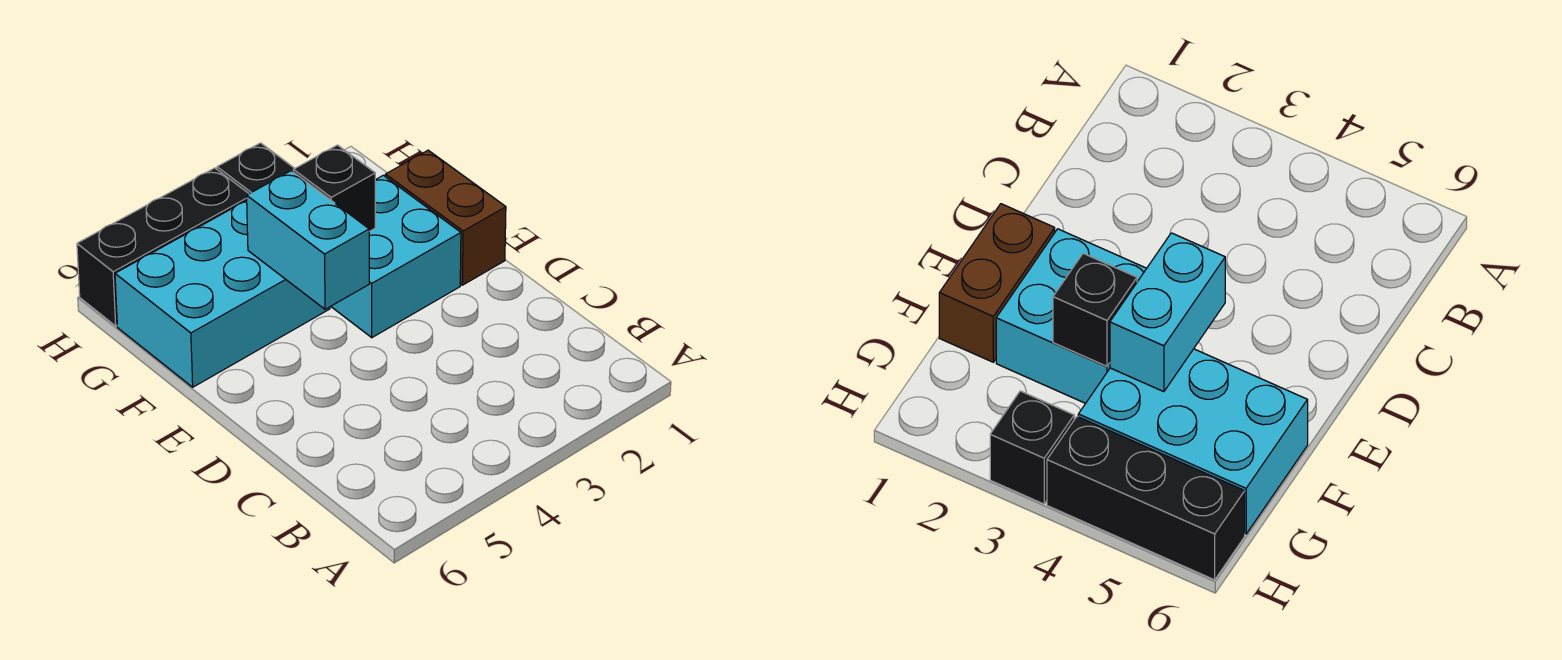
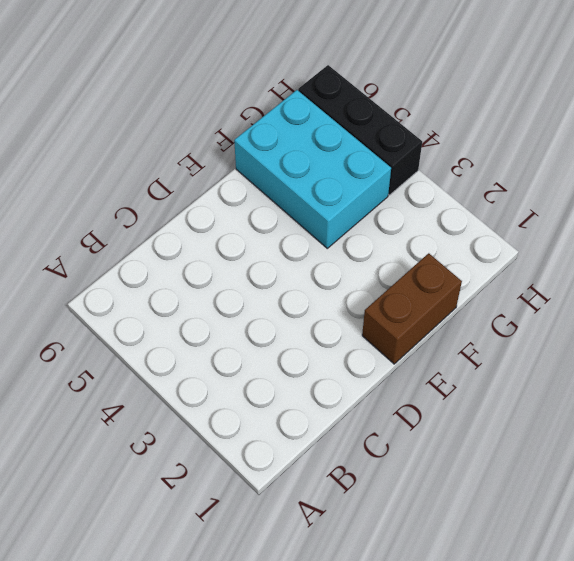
none -> cyan 2x2 brick [331,175,461,338]
none -> black 1x1 brick [217,143,295,194]

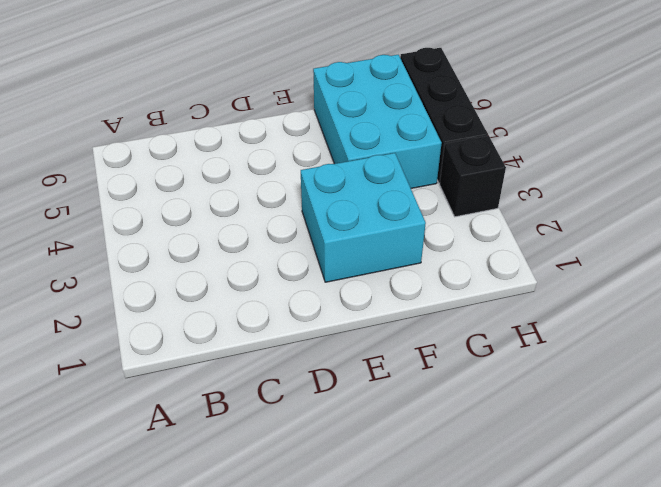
none -> brown 1x2 brick [385,150,506,285]
none -> cyan 1x2 brick [247,171,369,309]

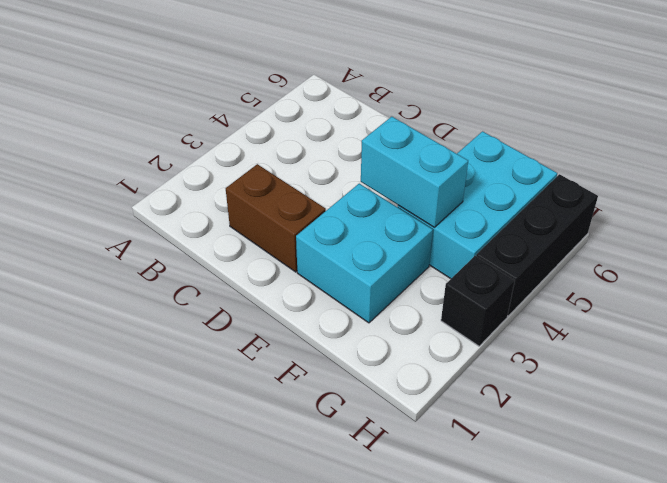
brown 1x2 brick [226,164,326,272] -> brown 1x2 brick moved to [385,150,506,285]
none -> black 1x1 brick [293,145,375,232]

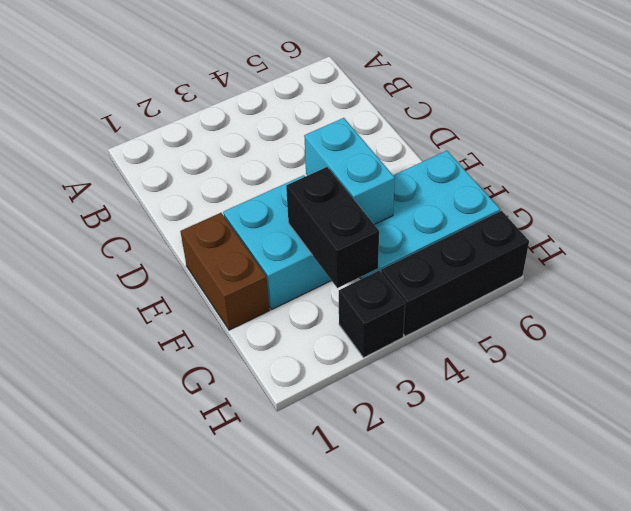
black 1x2 brick [286,167,379,288] -> black 1x1 brick [293,145,375,232]

